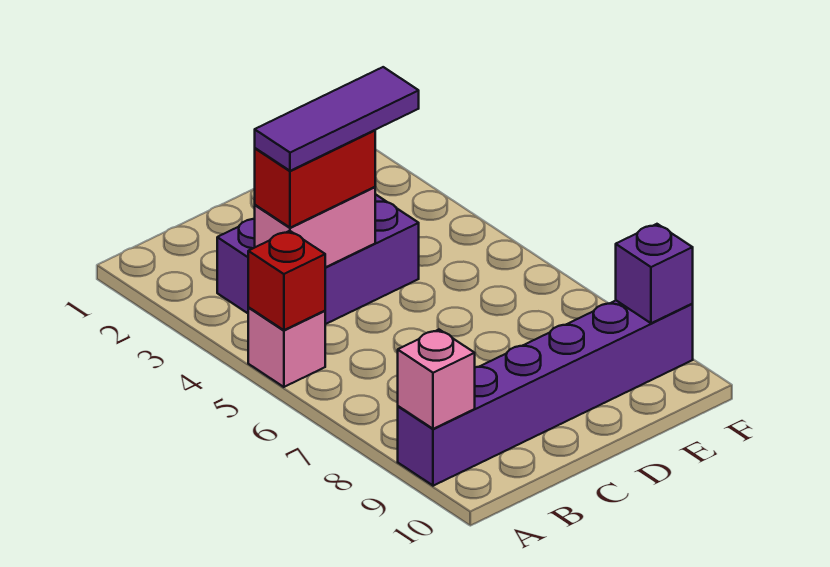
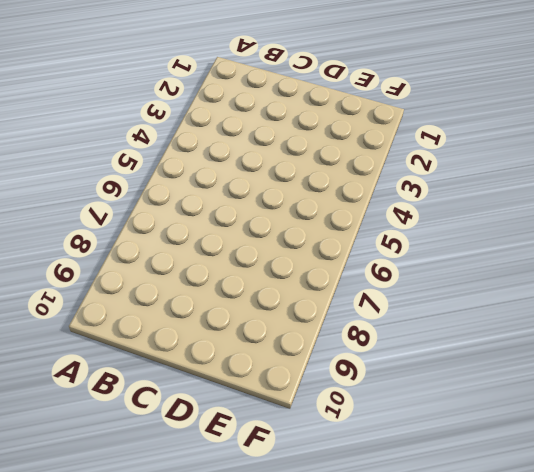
none -> pink 1x1 brick [248,308,325,387]
none -> purple 1x6 brick [398,301,693,486]

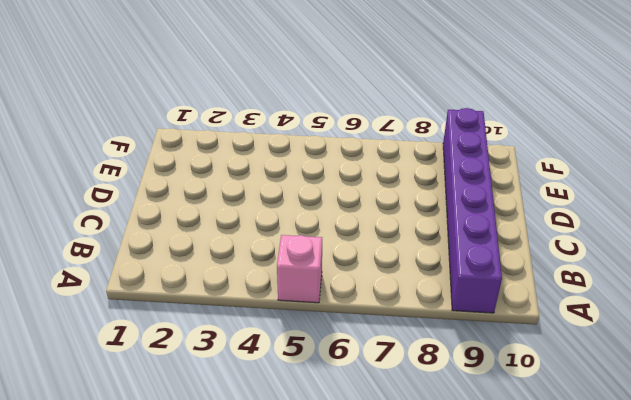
none -> purple 2x3 brick [217,194,419,324]
none -> red 1x1 brick [248,231,325,330]

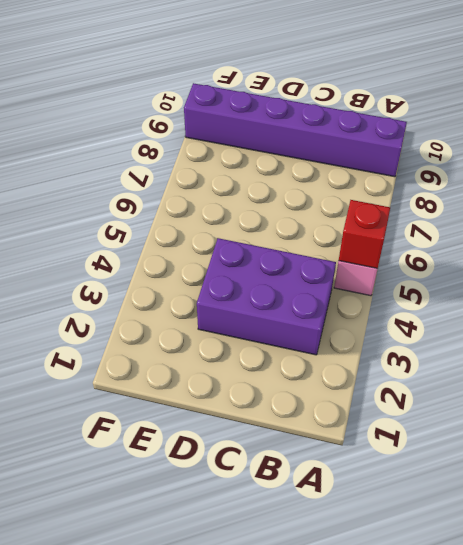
none -> pink 1x1 brick [398,329,475,429]
none -> pink 1x2 brick [255,187,375,267]

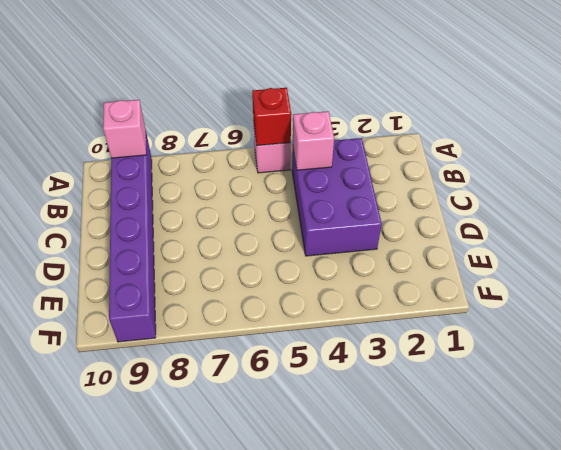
pink 1x1 brick [293,111,334,170] -> pink 1x2 brick [255,187,375,267]
none -> purple 1x1 brick [616,224,693,323]
none -> red 1x2 brick [255,130,375,228]

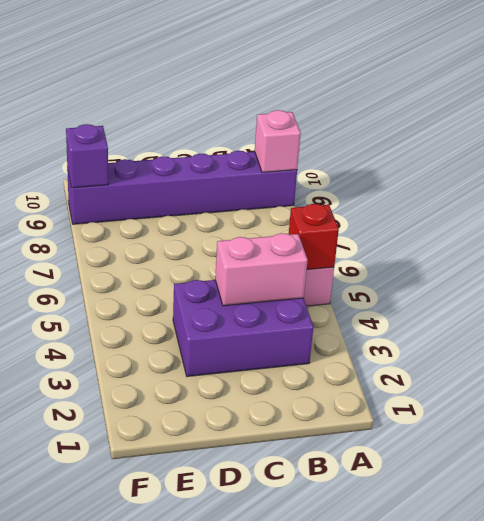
none -> red 1x2 brick [255,130,375,228]
none -> purple 1x3 tile [255,67,419,171]

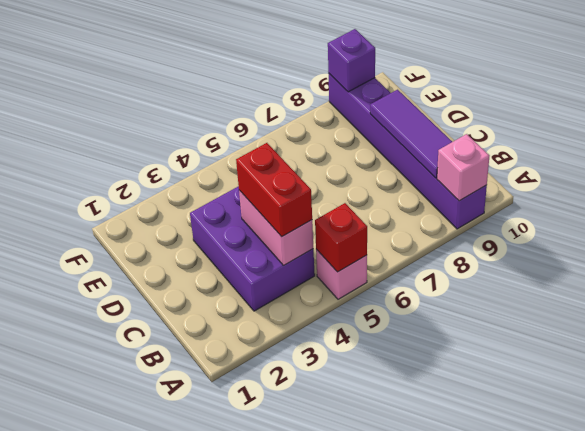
purple 1x3 tile [370,90,452,178] -> purple 1x3 tile moved to [255,67,419,171]

